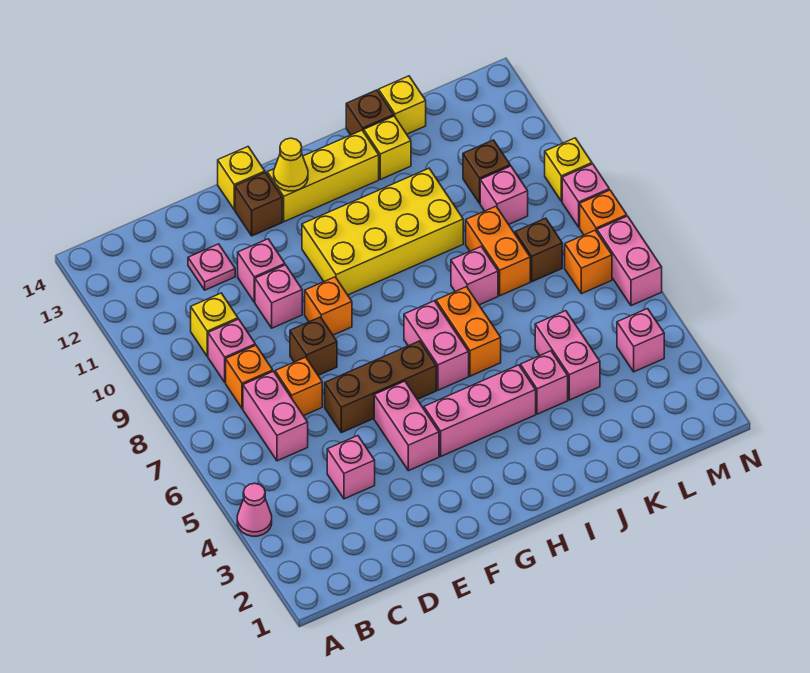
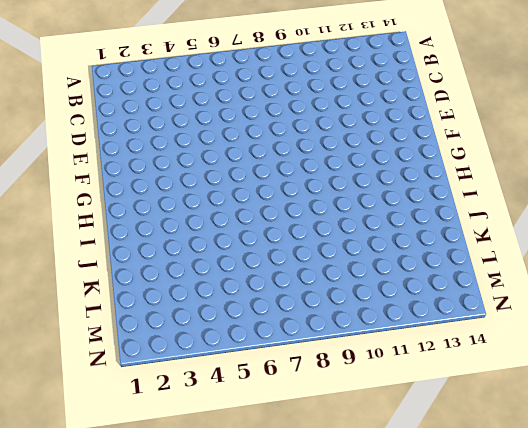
none -> pink 1x1 cone [237,483,272,536]
none -> pink 1x2 brick [243,371,308,461]
none -> orange 1x1 brick [226,345,273,409]
none -> pink 1x1 brick [208,319,255,382]

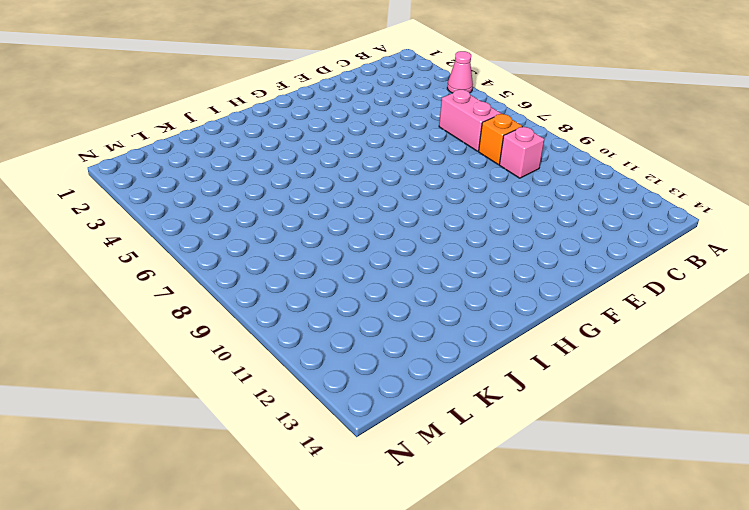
none -> yellow 1x1 brick [191,293,238,356]
none -> pink 1x1 brick [327,436,375,499]
none -> orange 1x1 brick [275,357,322,416]
none -> pink 1x1 plate [188,244,235,290]

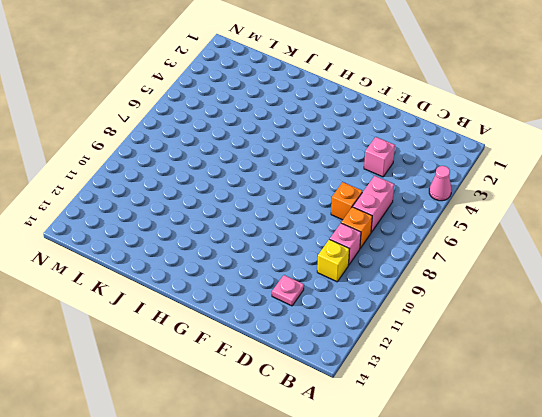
none -> brown 1x3 brick [325,341,436,433]
none -> brown 1x1 brick [290,317,337,375]
none -> pink 1x1 brick [255,265,302,328]
none -> pink 1x1 brick [238,239,285,302]

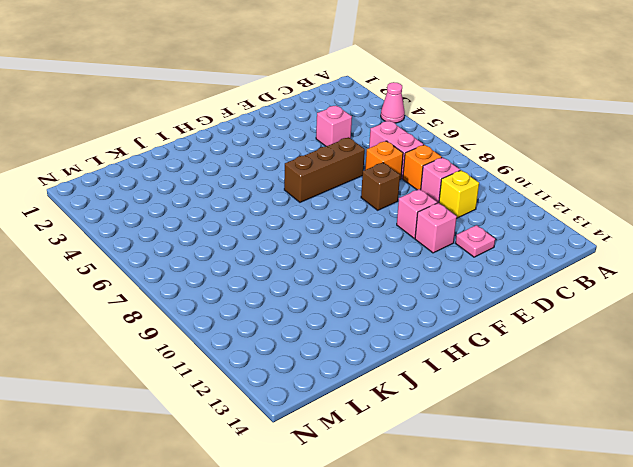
none -> pink 1x2 brick [374,381,439,471]
none -> orange 1x1 brick [305,277,352,335]
none -> brown 1x1 brick [235,173,282,236]
none -> yellow 1x1 brick [218,147,265,210]

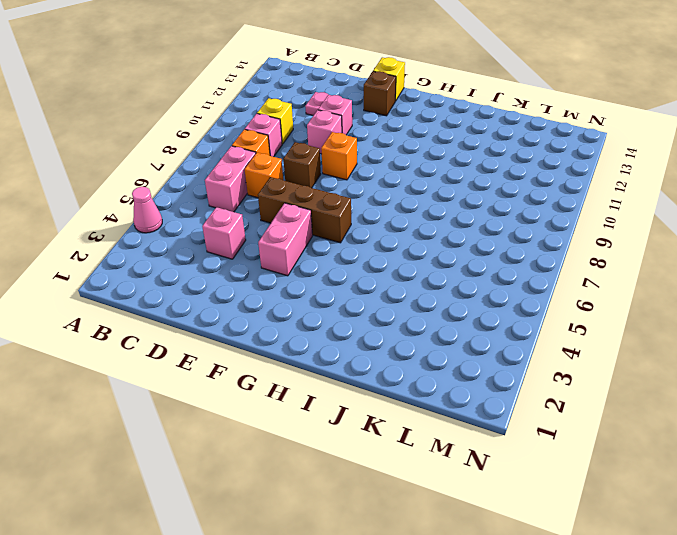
none -> pink 1x3 brick [424,365,536,456]
none -> yellow 2x4 brick [302,168,463,295]
none -> yellow 1x3 brick [267,130,379,222]
none -> pink 1x2 brick [404,301,469,390]

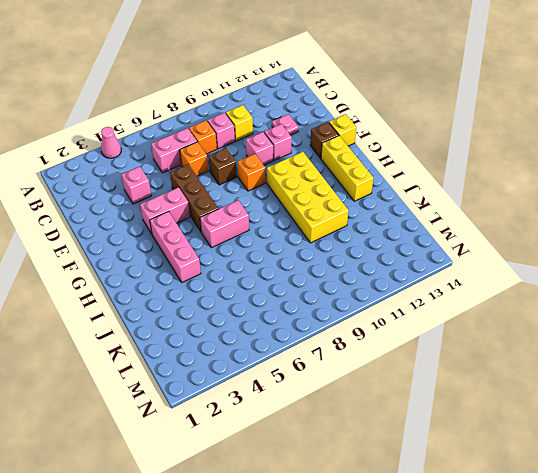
none -> orange 1x2 brick [436,287,501,376]
none -> pink 1x1 brick [521,351,568,414]
none -> pink 1x1 brick [451,247,498,305]
none -> yellow 1x1 brick [364,116,411,179]

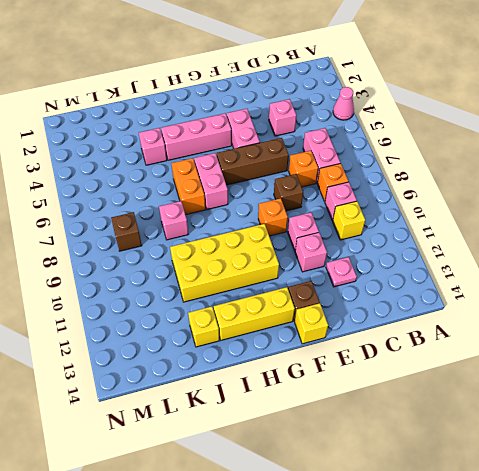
none -> brown 1x1 brick [346,90,394,135]
none -> pink 1x2 brick [535,311,600,400]
none -> orange 1x2 brick [466,206,530,296]
none -> yellow 1x1 brick [379,76,426,134]

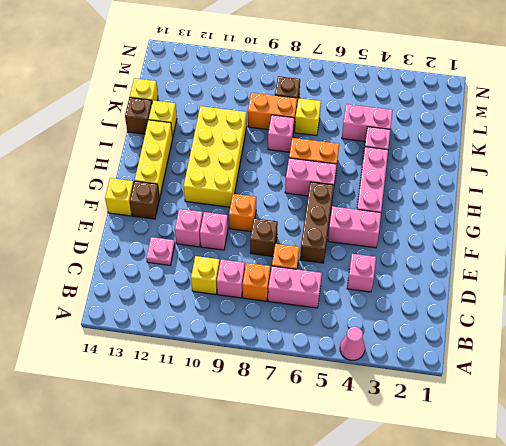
yellow 1x1 brick [295,98,321,136] -> yellow 1x1 brick moved to [545,138,592,201]
none -> pink 1x1 brick [480,166,528,224]
none -> brown 1x1 brick [463,140,510,203]
none -> pink 1x1 brick [617,309,664,372]
none -> orange 1x1 brick [565,230,612,294]

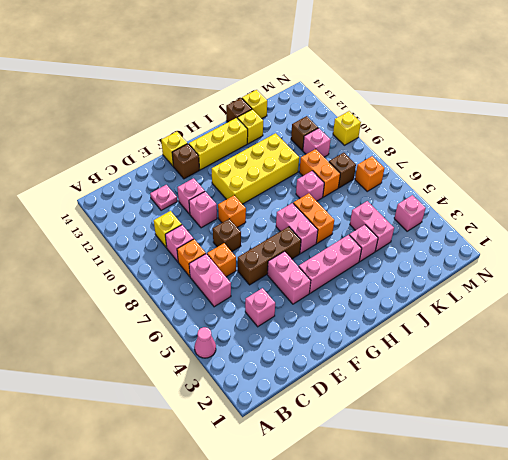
none -> pink 1x2 brick [597,216,662,306]
none -> orange 1x1 brick [580,190,627,235]
none -> pink 1x1 brick [562,164,609,227]
none -> yellow 1x1 cone [274,138,308,191]

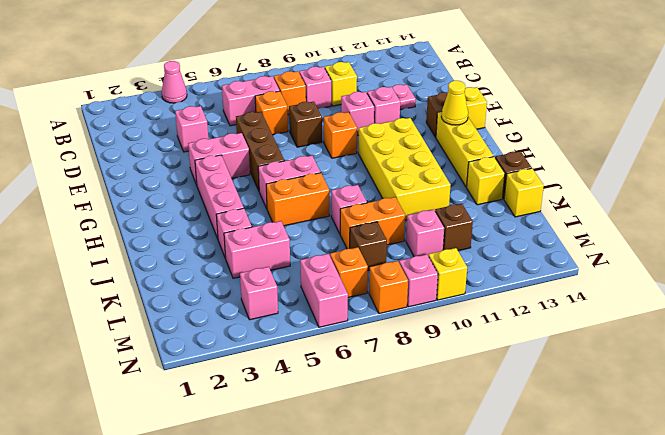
pink 1x2 brick [300,254,348,327] -> pink 1x2 brick turned to [597,216,662,306]

